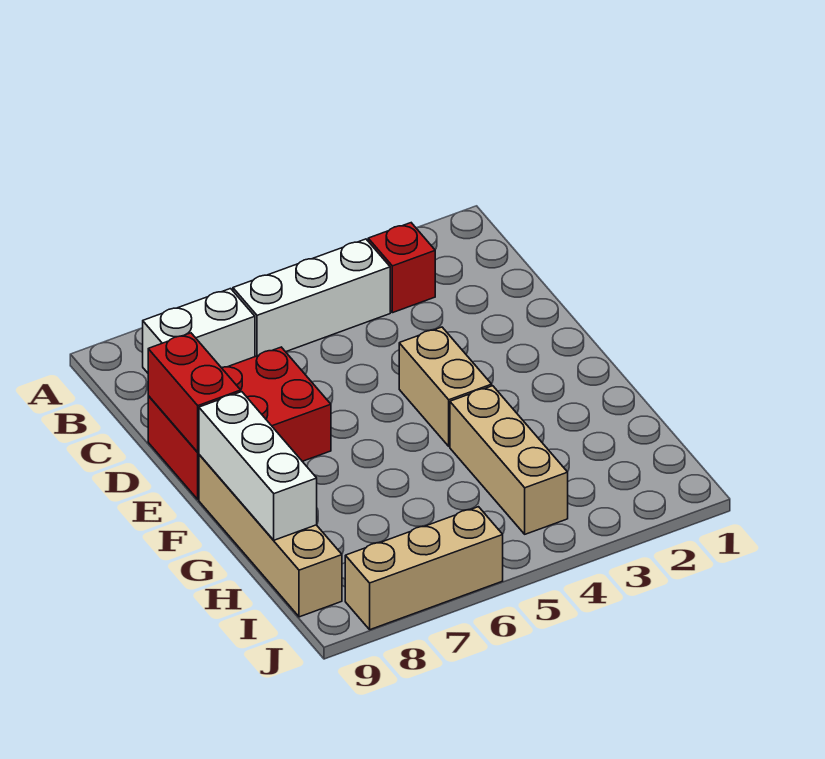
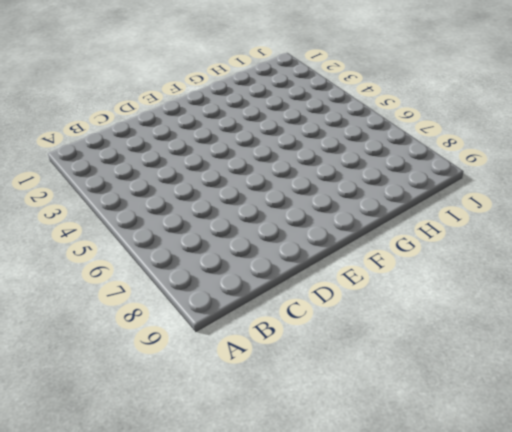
none -> red 1x1 brick [368,223,435,313]
none -> white 1x3 brick [233,239,390,357]

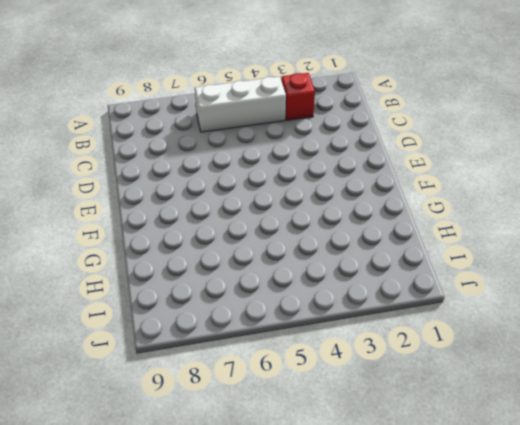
none -> white 1x2 brick [143,289,255,373]
none -> red 2x3 brick [148,347,331,499]

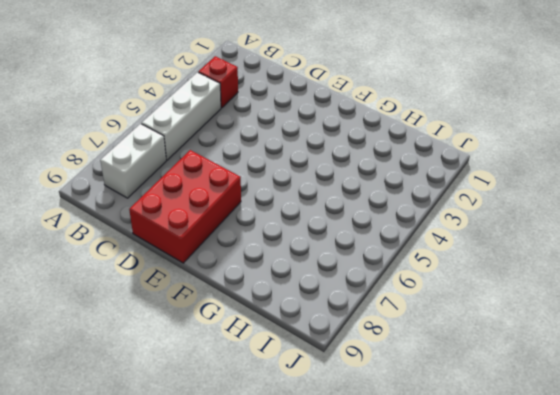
none -> tan 1x2 brick [399,327,492,446]
none -> tan 1x4 brick [199,455,342,617]

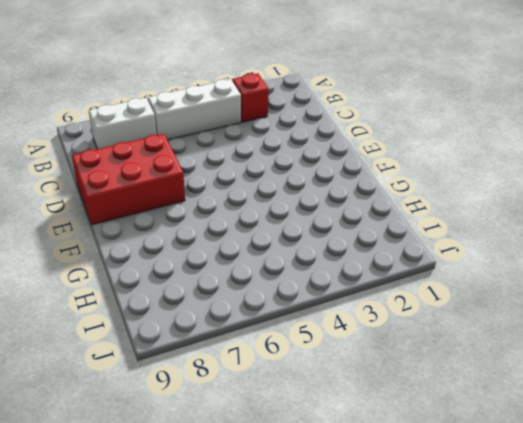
none -> tan 1x2 brick [399,327,492,446]
none -> tan 1x4 brick [199,455,342,617]

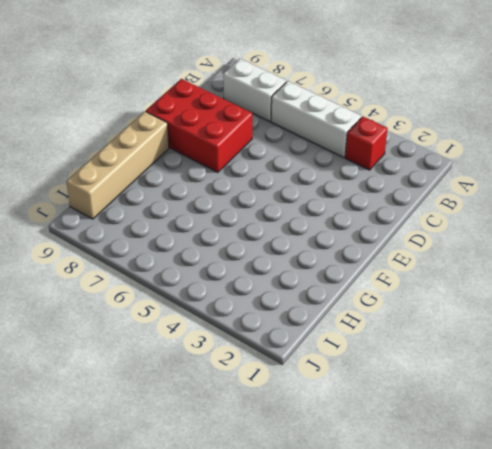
none -> tan 1x2 brick [399,327,492,446]
none -> tan 1x3 brick [450,386,568,534]

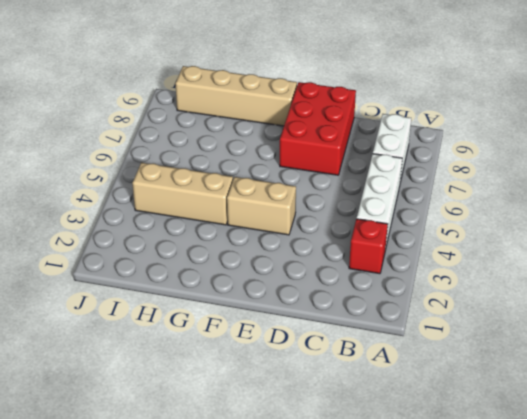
none -> tan 1x3 brick [345,507,503,630]
none -> red 1x2 brick [148,333,241,452]

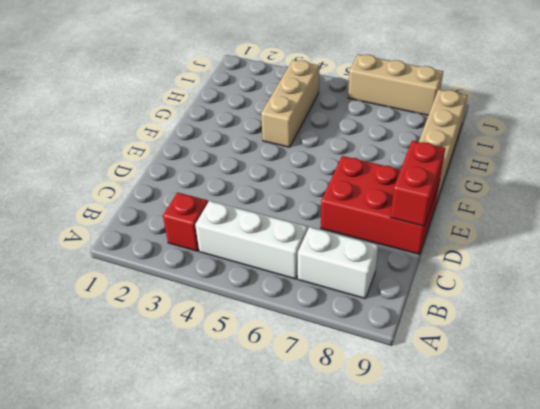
none -> tan 1x2 brick [399,327,492,446]
none -> white 1x3 brick [199,392,317,540]

